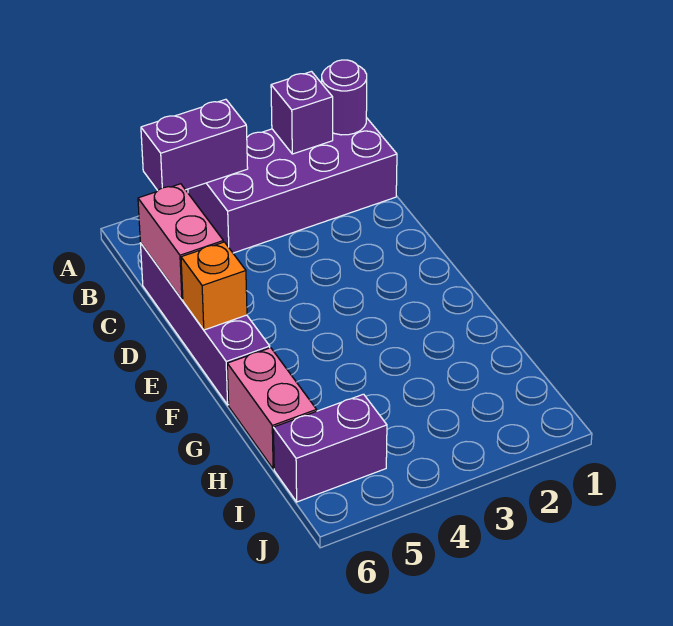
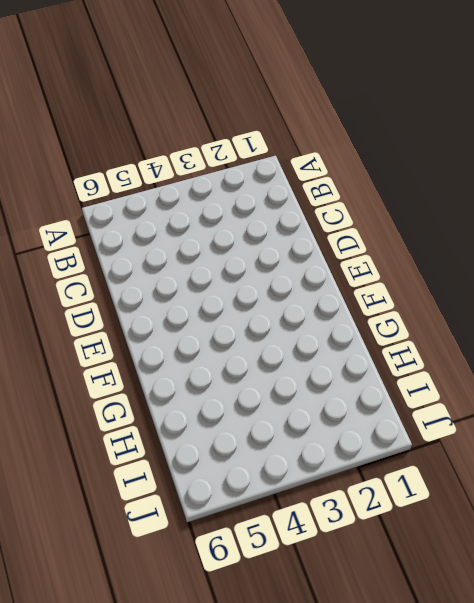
none -> purple 2x4 brick [188,118,397,253]
none -> purple 1x4 brick [140,243,270,405]

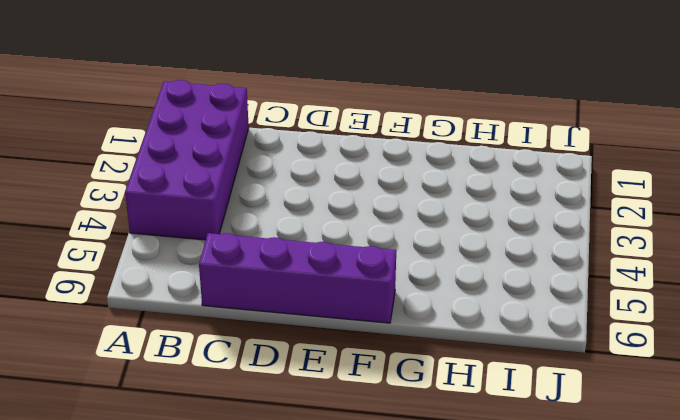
none -> pink 1x2 brick [227,348,317,469]
none -> purple 1x2 brick [273,394,387,502]

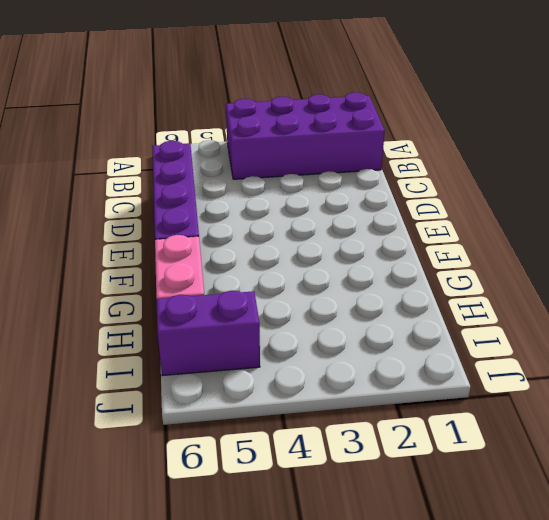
none -> purple 1x1 round brick [322,60,367,135]
none -> purple 1x1 brick [271,72,333,154]

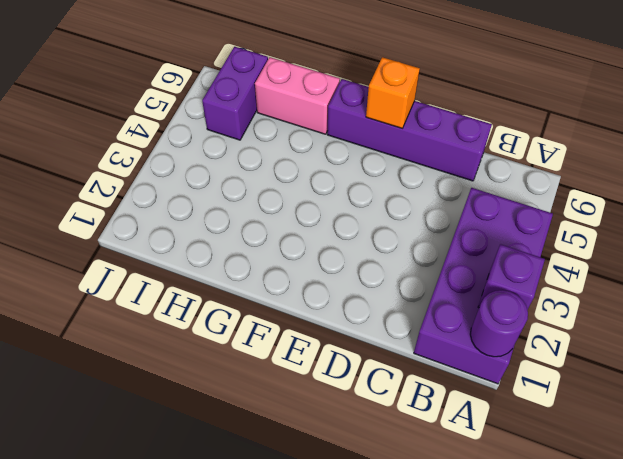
none -> purple 1x2 brick [141,99,248,190]
none -> pink 1x2 brick [138,184,223,300]

